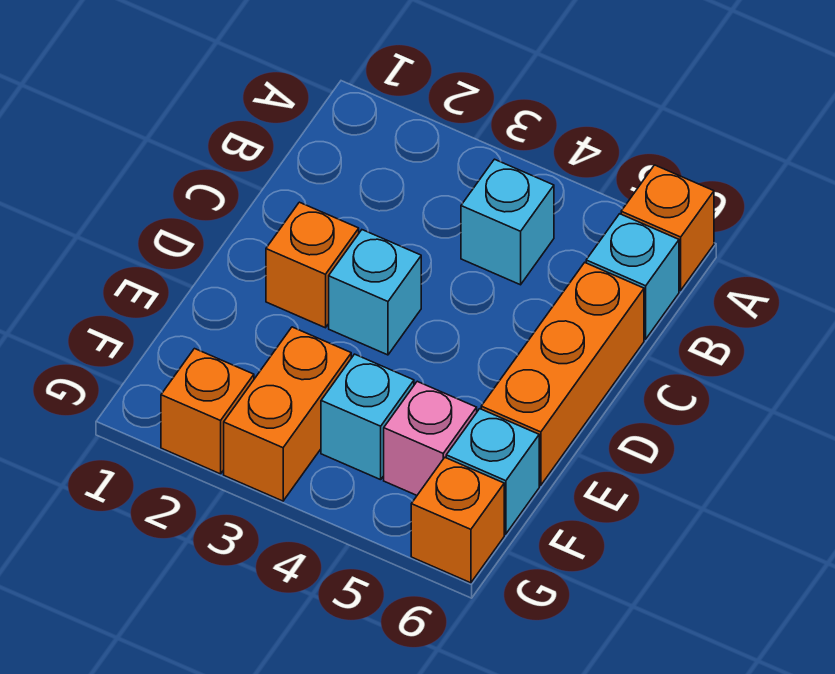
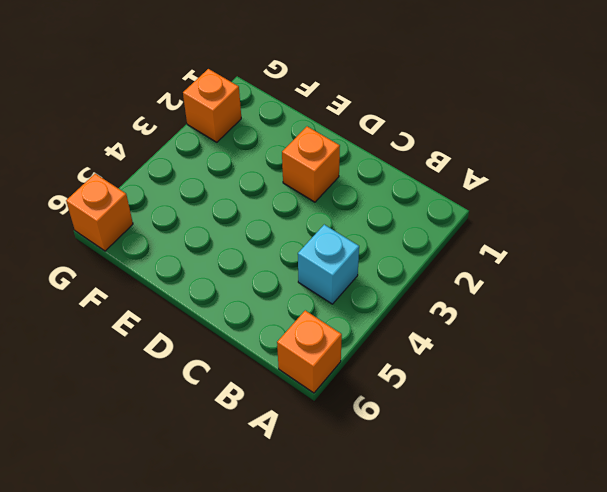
none -> cyan 1x1 brick [586,214,679,339]
none -> orange 1x3 brick [481,263,644,485]
none -> cyan 1x1 brick [329,230,421,355]

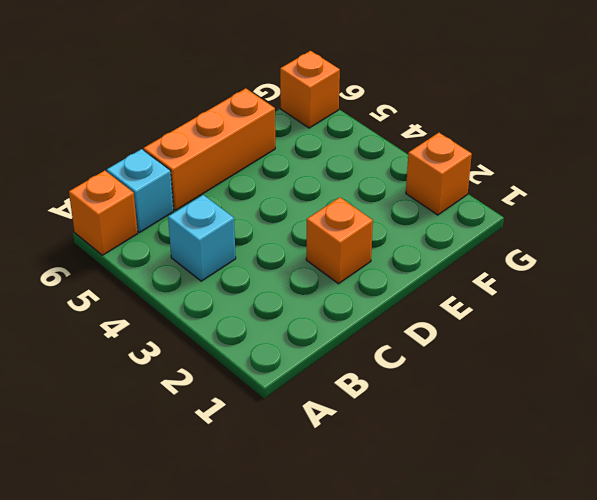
none -> cyan 1x1 brick [329,230,421,355]
none -> orange 1x2 brick [224,327,351,501]
none -> cyan 1x1 brick [321,354,414,480]

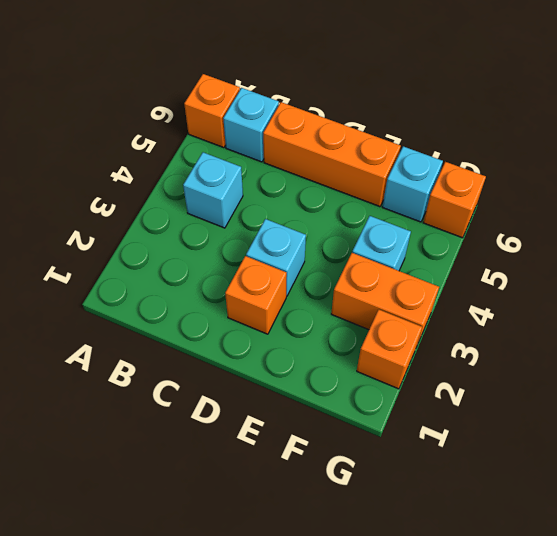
none -> pink 1x1 brick [384,381,477,495]

